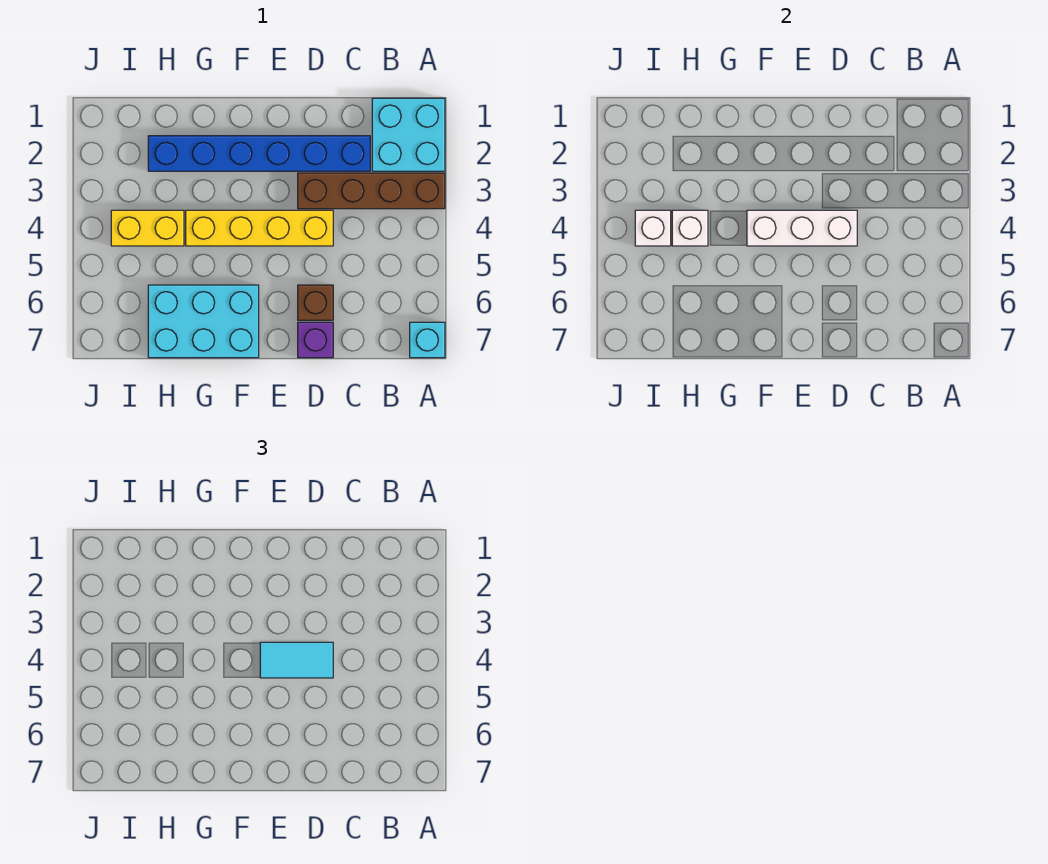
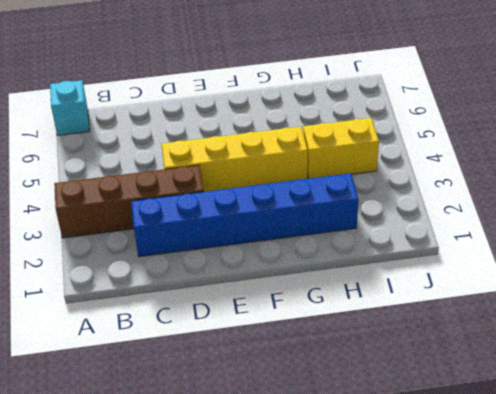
none -> cyan 2x2 brick [372,98,445,171]
none -> brown 1x1 brick [298,285,333,320]
none -> purple 1x1 brick [298,322,333,358]

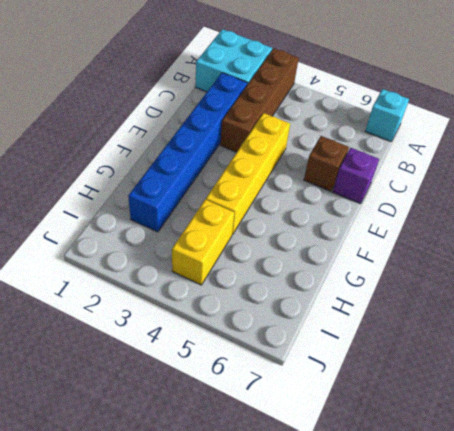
none -> cyan 2x3 brick [148,285,259,358]
none -> white 1x3 brick [747,210,857,246]
none -> white 1x1 brick [672,210,708,246]

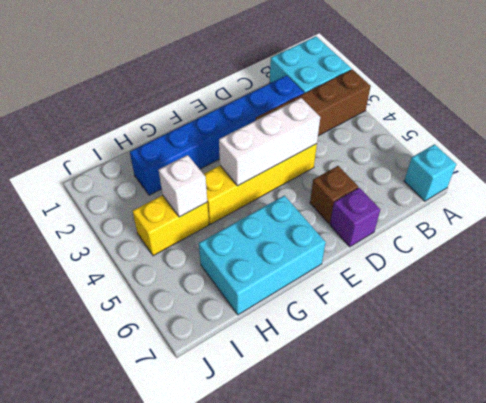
none -> white 1x1 brick [635,210,671,246]
none -> cyan 1x2 tile [260,642,333,678]

